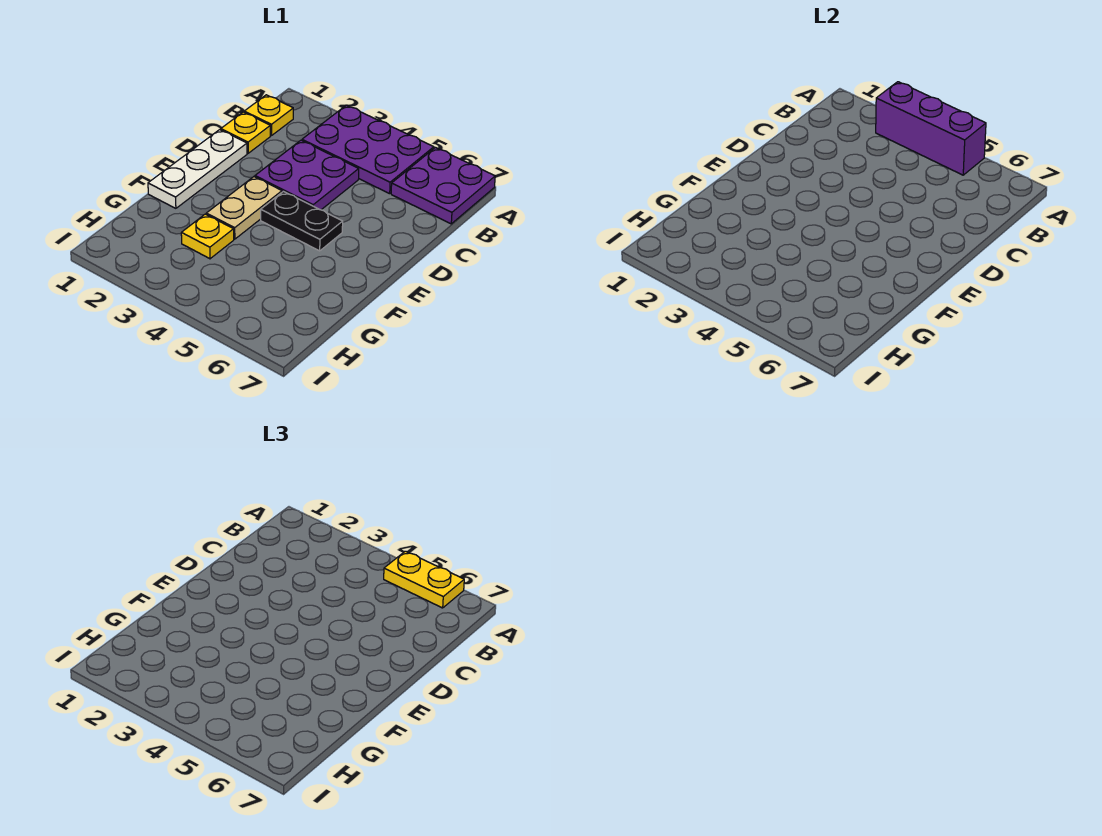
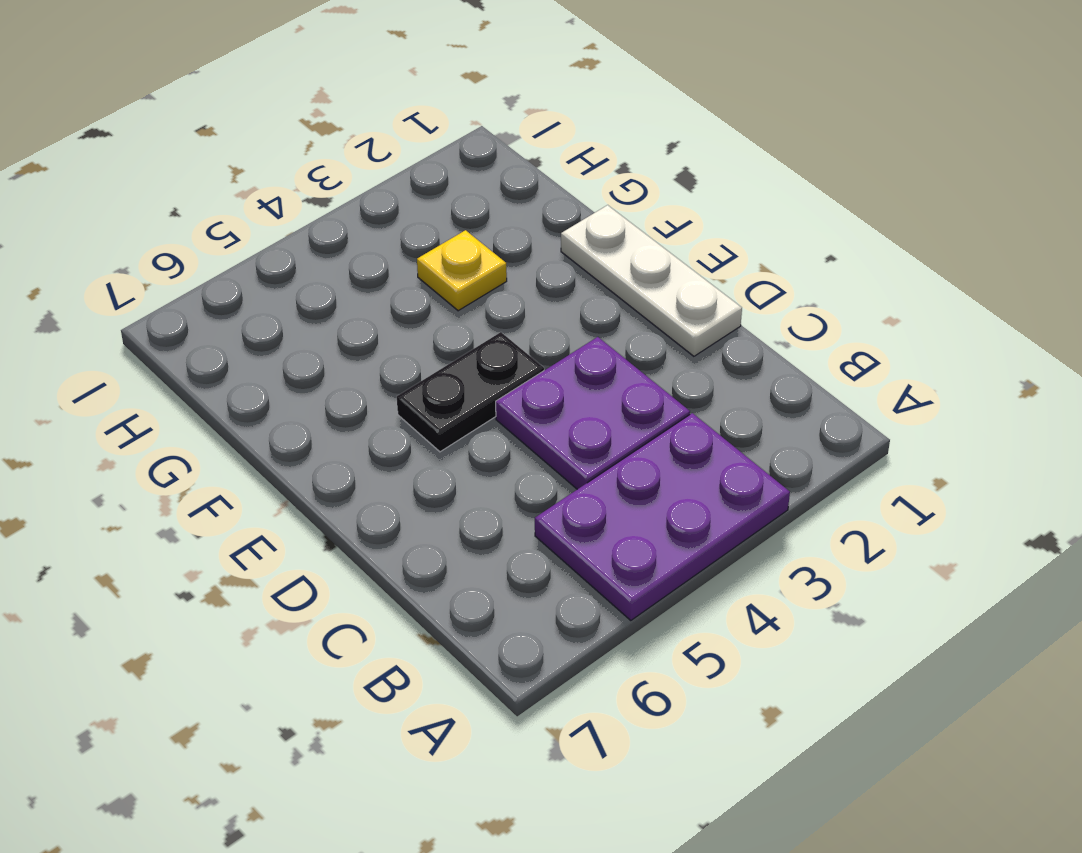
none -> purple 2x2 plate [391,148,495,224]
none -> yellow 1x1 plate [244,95,293,136]

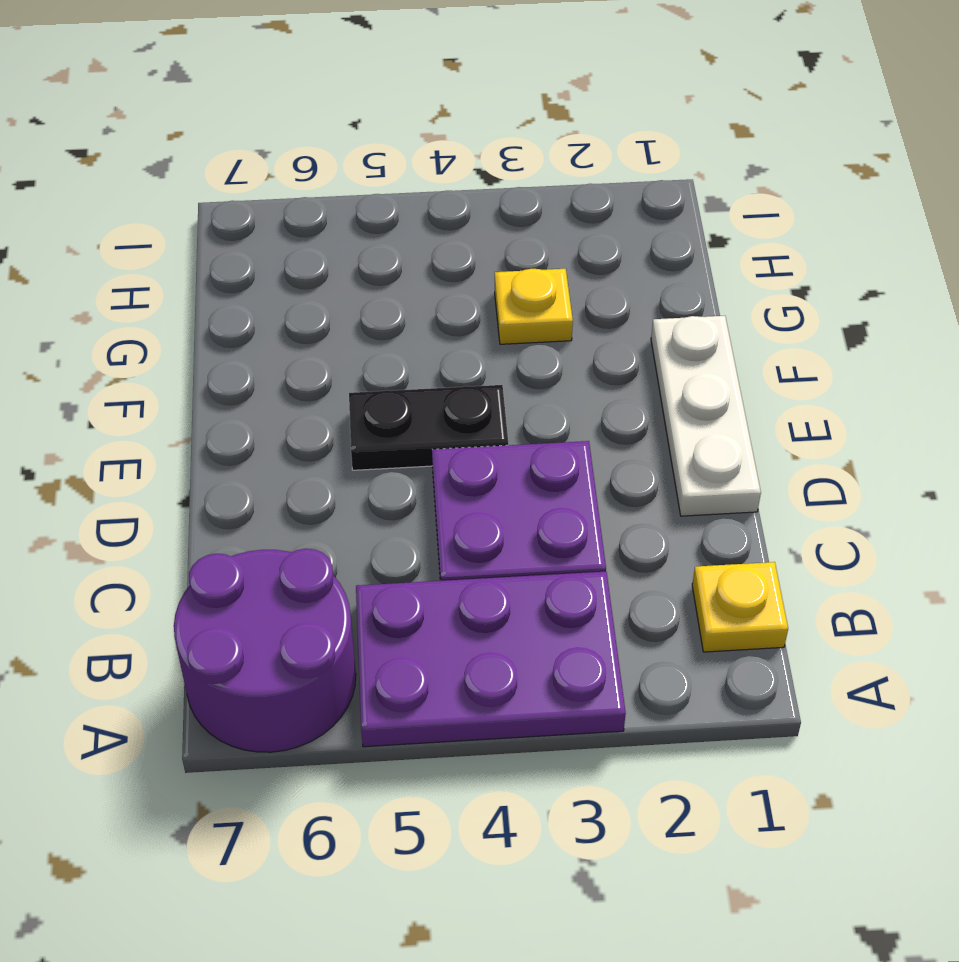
purple 2x2 round brick [174,549,356,752] -> purple 2x2 plate [391,148,495,224]
none -> yellow 1x1 plate [221,112,270,153]
none -> tan 1x2 plate [206,177,282,239]

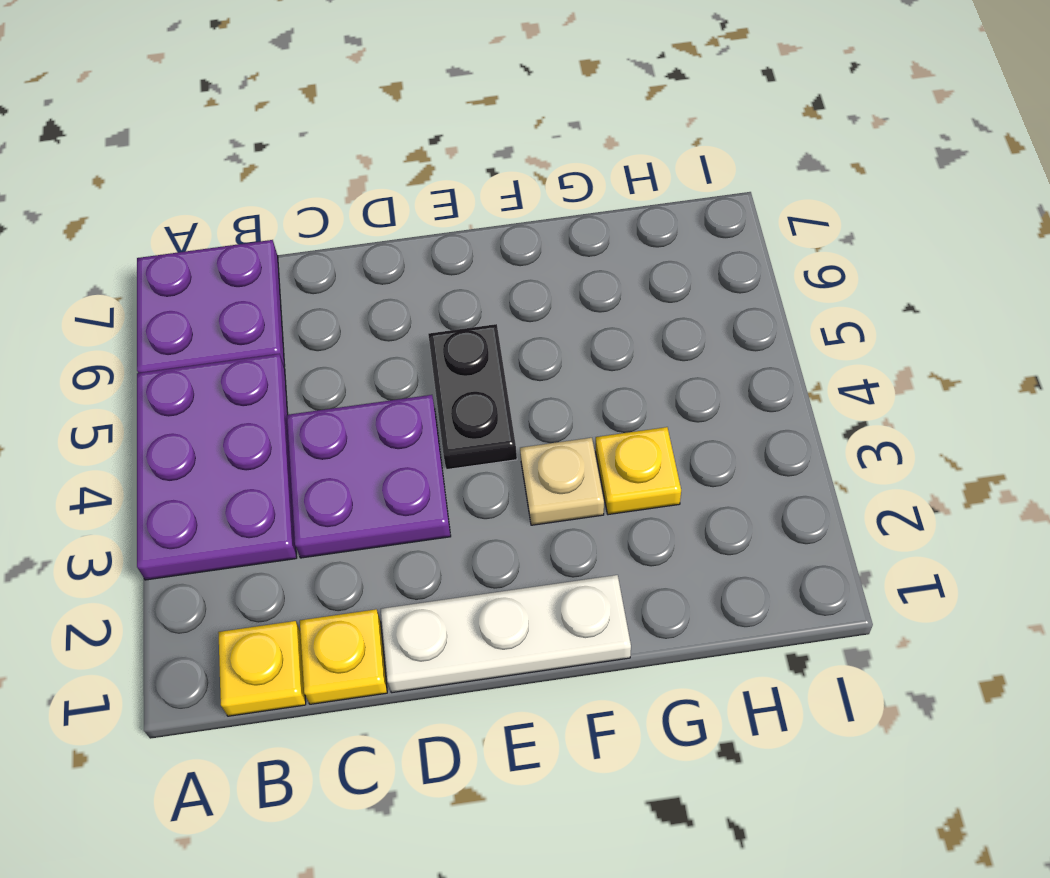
tan 1x1 plate [520,438,604,525] -> tan 1x2 plate [206,177,282,239]
none -> purple 1x3 brick [876,82,986,175]
none -> yellow 1x2 plate [384,551,464,608]

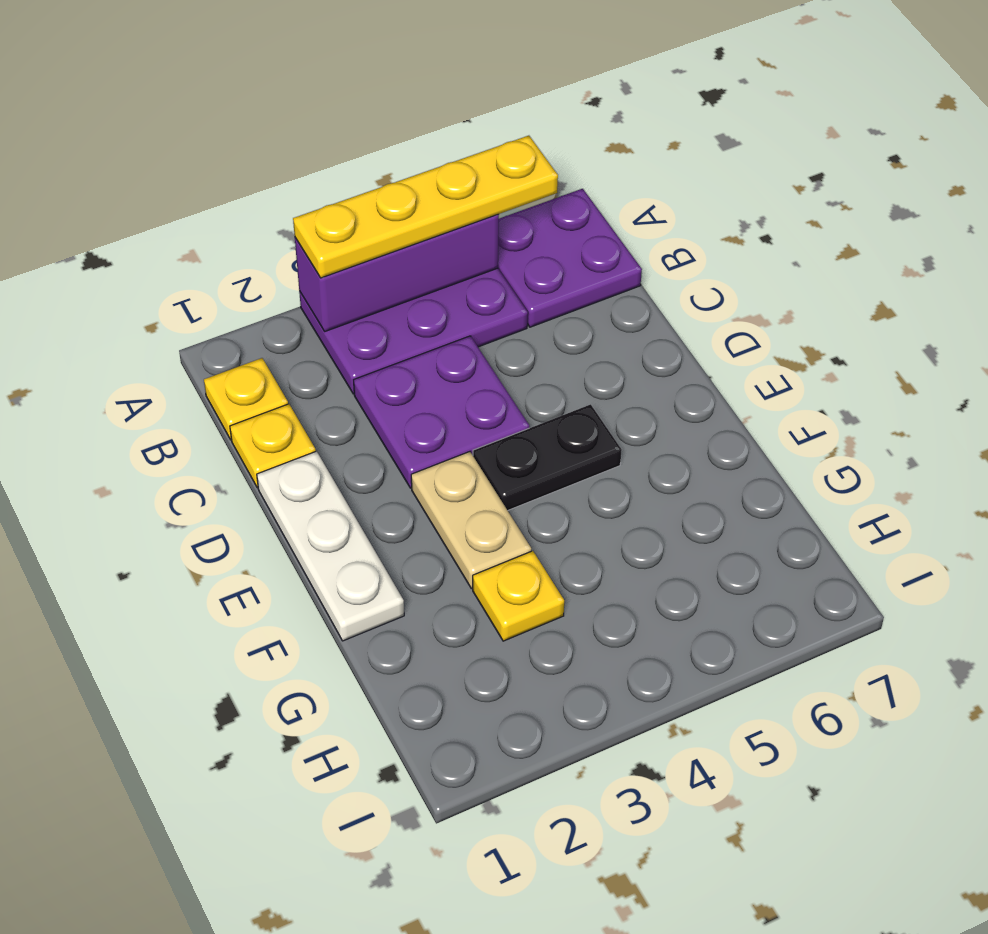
yellow 1x4 plate [293,136,558,278] -> yellow 1x2 plate [384,551,464,608]

